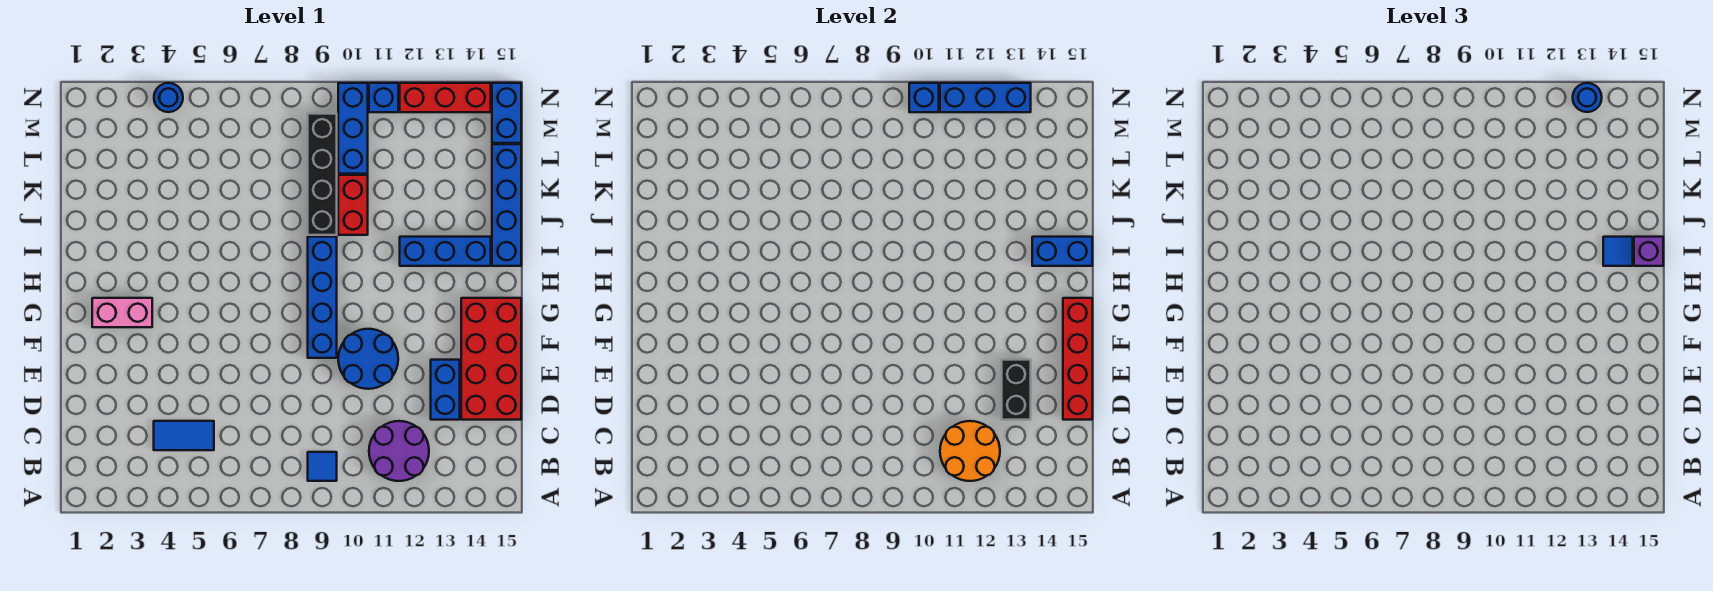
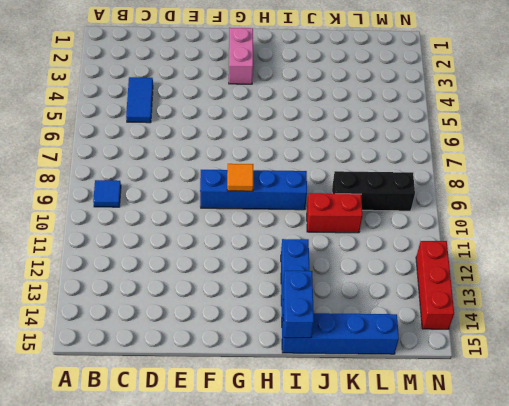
orange 1x1 tile [227,164,253,191] -> none
black 1x3 brick [332,171,415,211] -> black 1x4 brick [308,114,337,235]
none -> purple 2x2 round brick [369,421,429,481]
none -> blue 1x2 brick [431,360,460,420]
none -> red 2x4 brick [461,298,521,420]

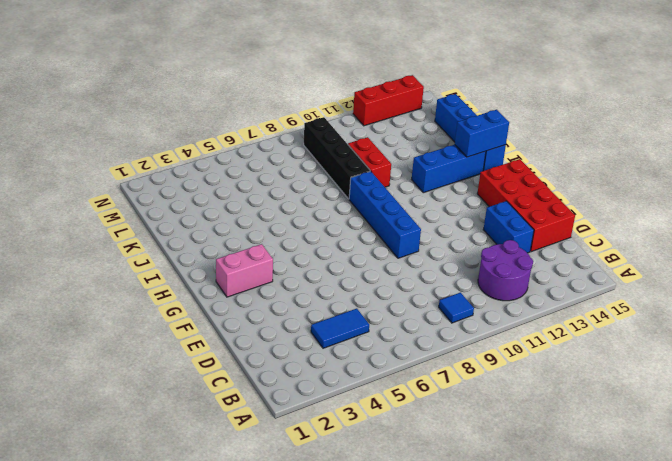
none -> blue 2x2 round brick [338,329,398,389]
none -> blue 1x3 brick [338,83,368,174]
none -> blue 1x2 brick [492,83,521,143]

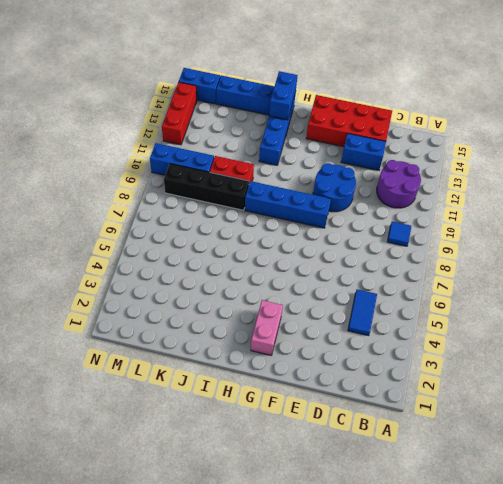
none -> blue 1x1 round brick [154,83,183,112]
none -> blue 1x1 brick [369,83,398,112]
none -> orange 2x2 round brick [940,421,1000,481]

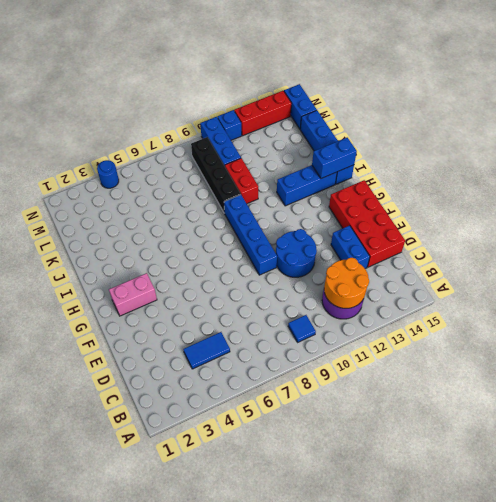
none -> black 1x2 brick [1002,360,1031,420]
none -> red 1x4 brick [1063,298,1092,420]
none -> blue 1x1 brick [909,83,939,112]

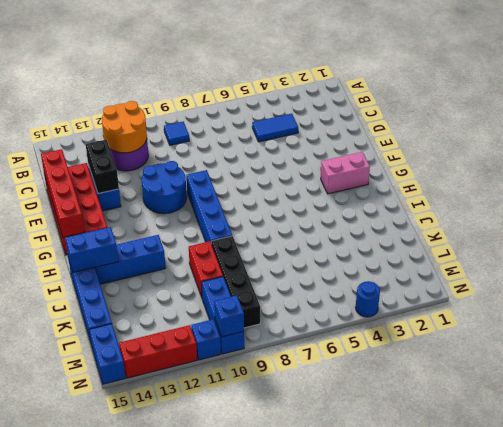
none -> blue 1x3 brick [940,83,1031,112]
none -> blue 1x1 tile [1603,237,1633,266]
none -> purple 1x1 brick [1634,237,1663,266]

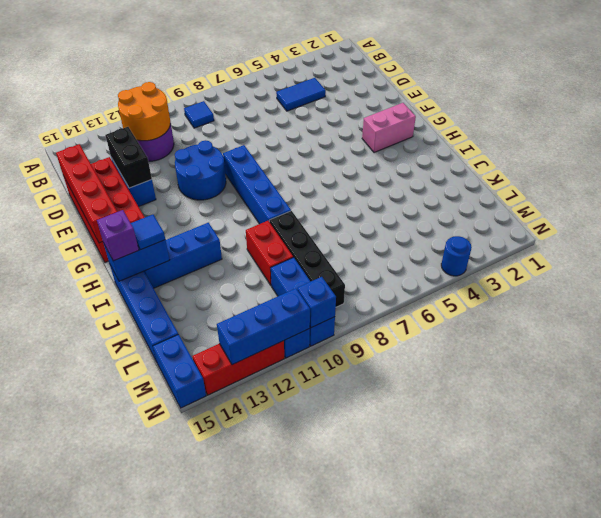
none -> blue 1x1 round brick [1573,83,1602,112]

